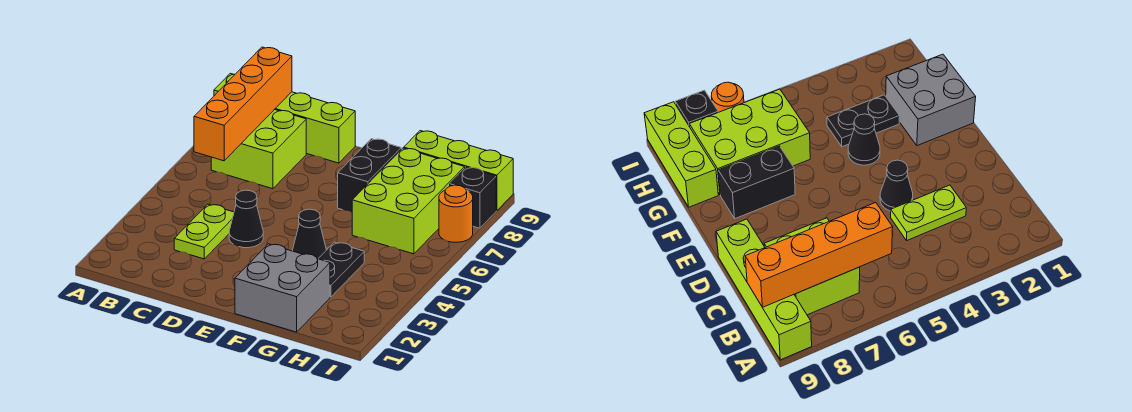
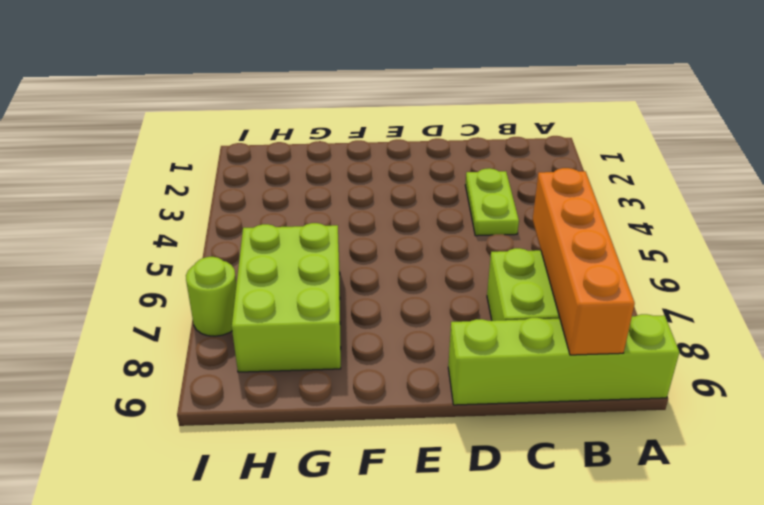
lime 1x1 round brick [186,257,236,336] -> orange 1x1 round brick [439,185,473,242]
none -> black 1x1 cone [229,190,263,248]
none -> grey 2x2 brick [235,244,330,332]
none -> black 1x1 cone [293,209,326,259]

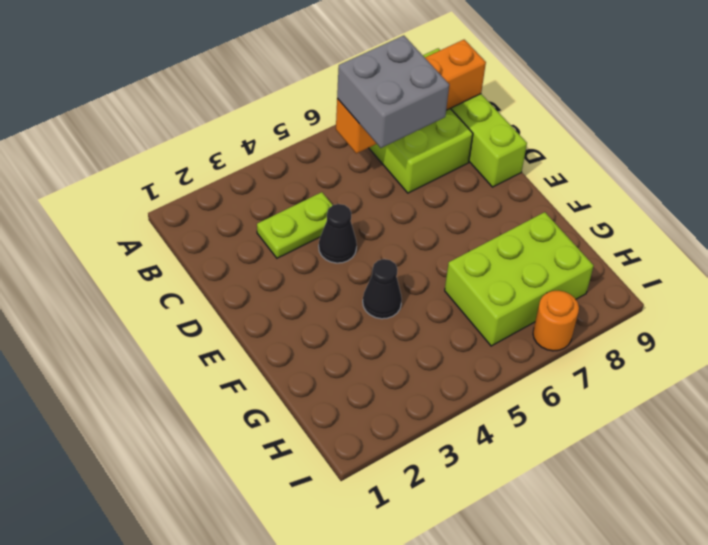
grey 2x2 brick [337,36,449,148] -> grey 2x2 brick moved to [235,244,330,332]
none -> black 1x2 brick [338,139,401,212]
none -> black 1x2 plate [318,242,364,297]
none -> lime 1x3 brick [404,131,513,211]

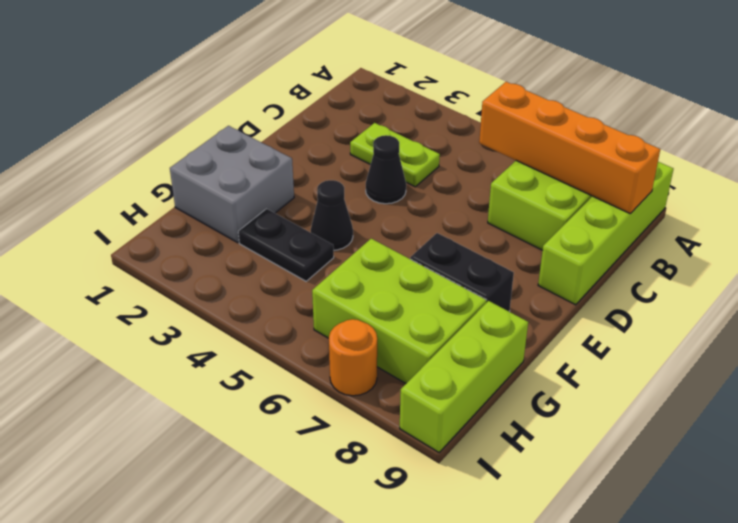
none -> black 1x1 brick [450,167,496,228]

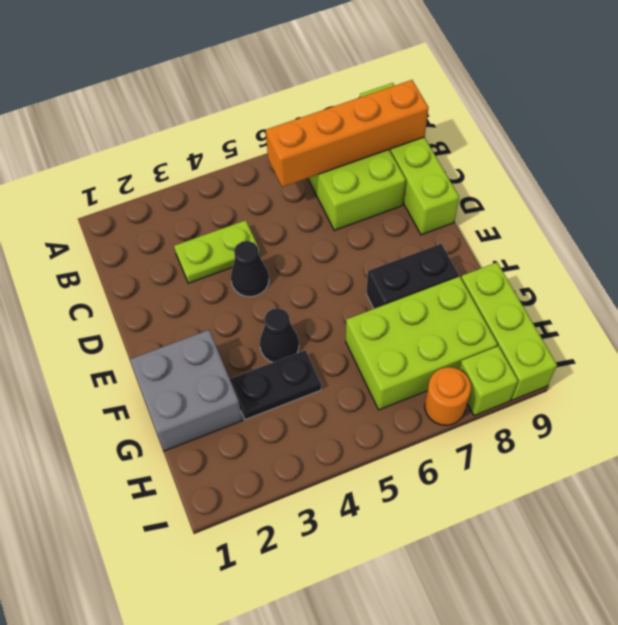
lime 1x1 brick [459,346,518,416] -> black 1x1 brick [450,167,496,228]

